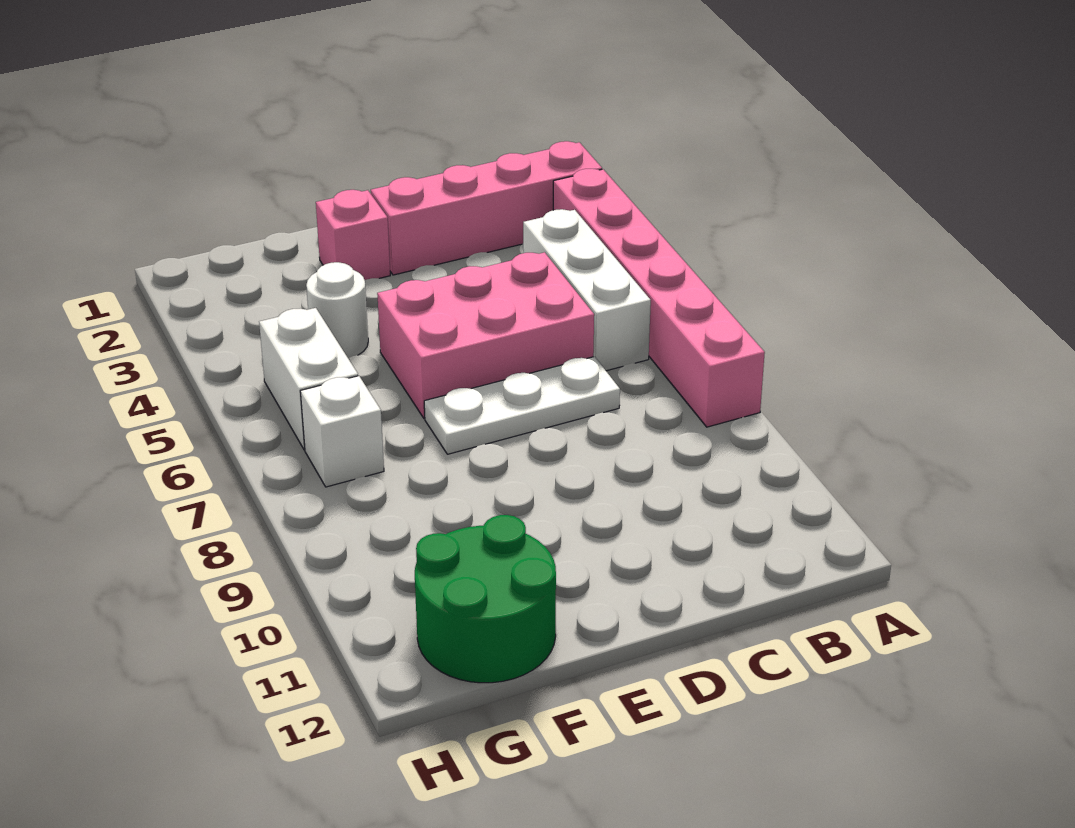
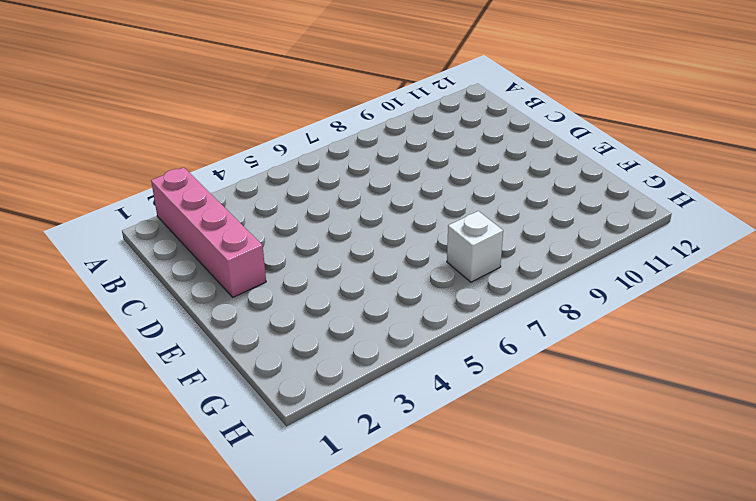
none -> pink 1x6 brick [553,169,765,427]
none -> white 1x3 brick [523,209,651,371]

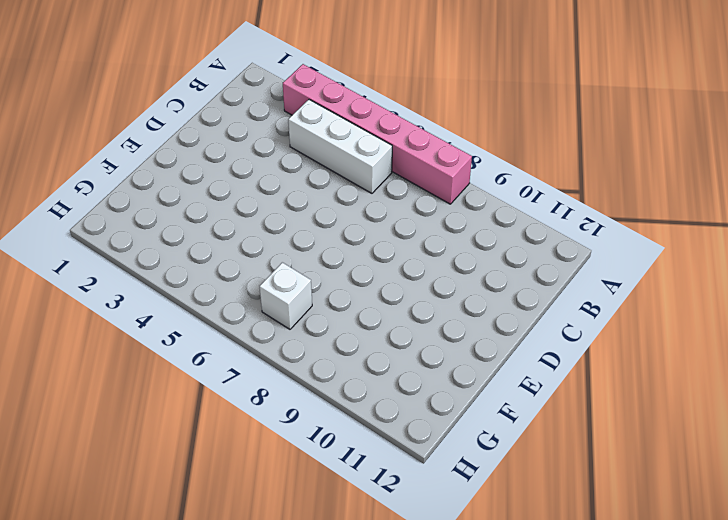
none -> pink 1x4 brick [371,141,602,275]
none -> pink 2x3 brick [377,252,594,418]

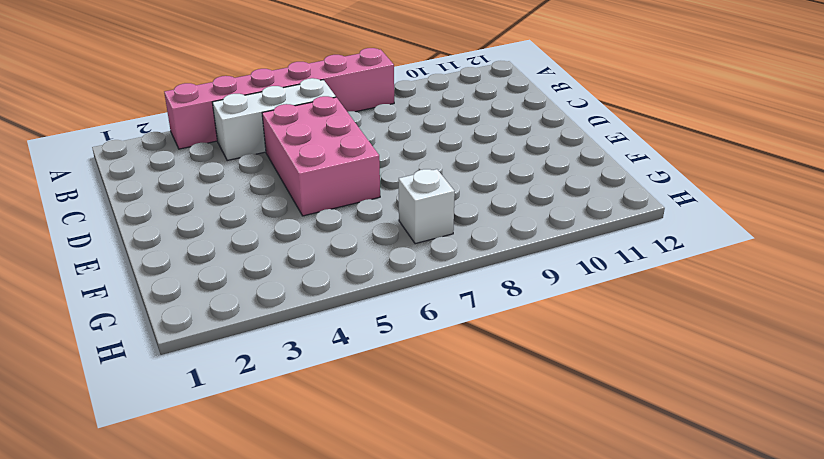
none -> pink 1x4 brick [371,141,602,275]
none -> white 1x3 plate [424,357,620,454]

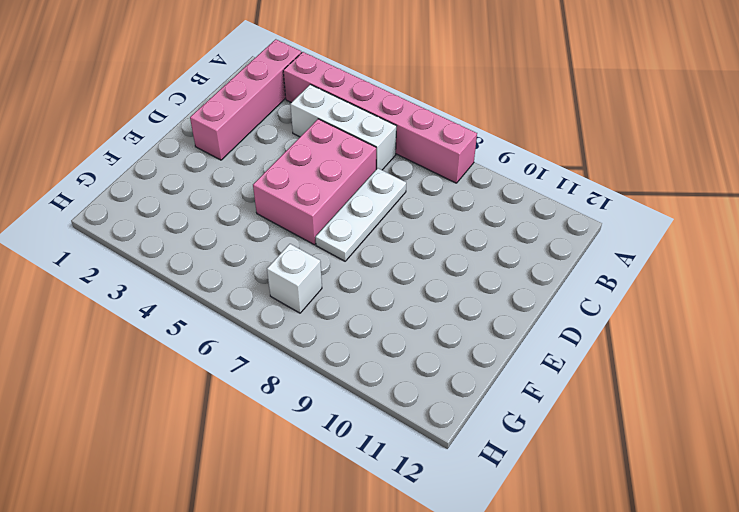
none -> pink 1x1 brick [316,190,390,280]
none -> white 1x1 round brick [306,262,368,358]

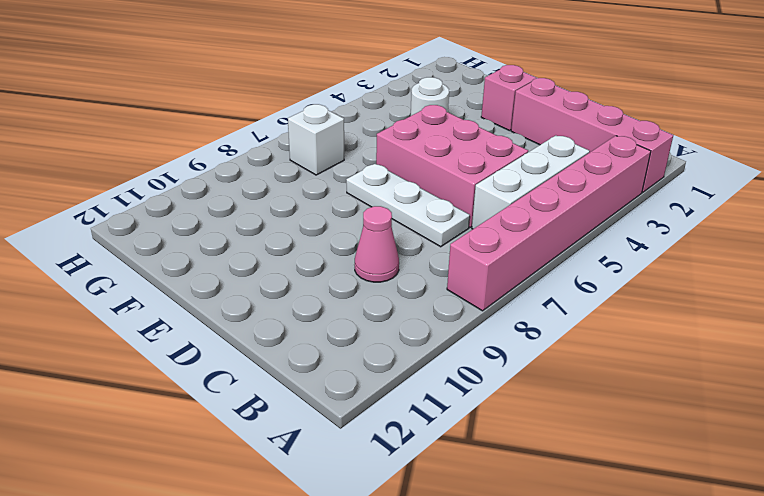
pink 1x1 cone [355,206,399,282] -> none
none -> green 2x2 round brick [415,515,556,683]
none -> white 1x2 brick [259,308,358,450]

